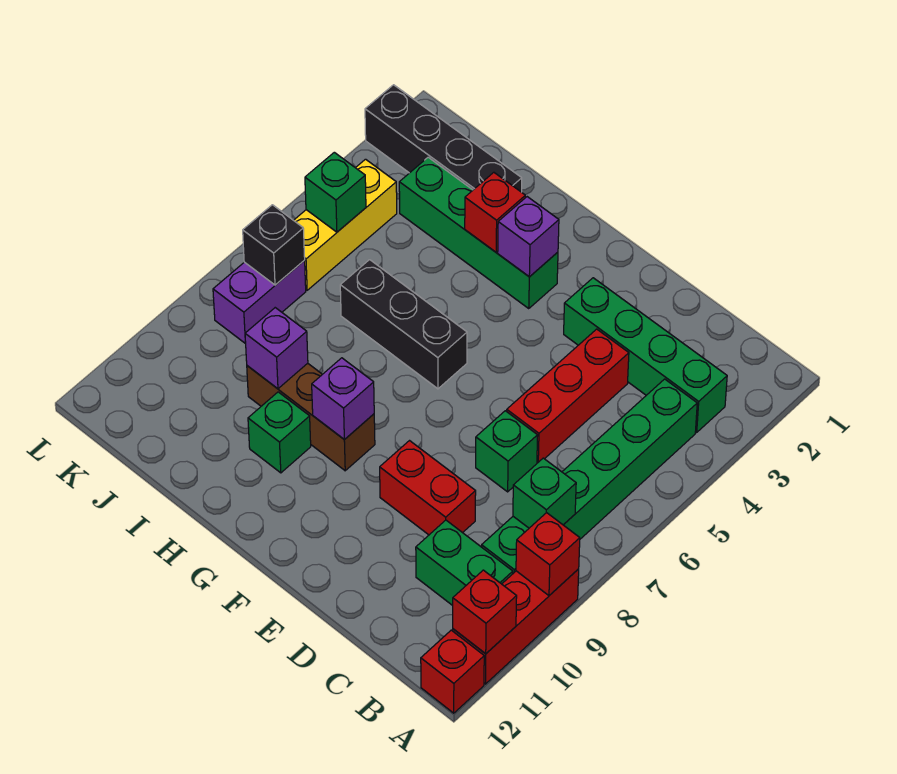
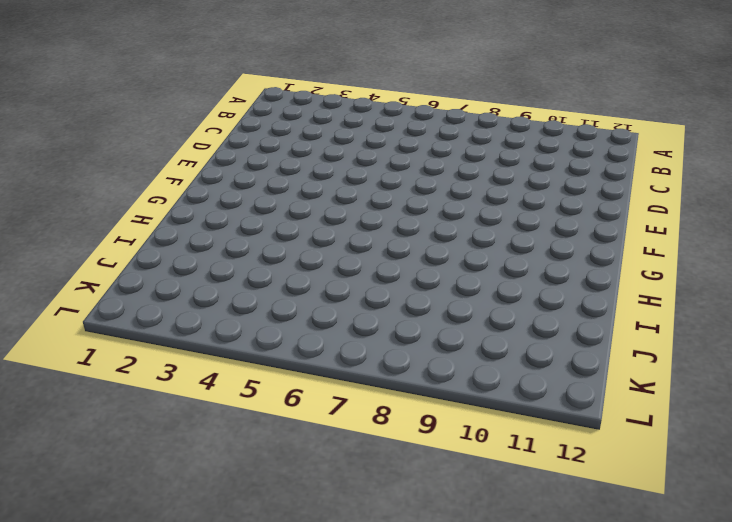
none -> red 1x3 brick [453,569,579,684]
none -> red 1x1 brick [421,630,484,713]
none -> green 1x4 brick [564,278,727,432]

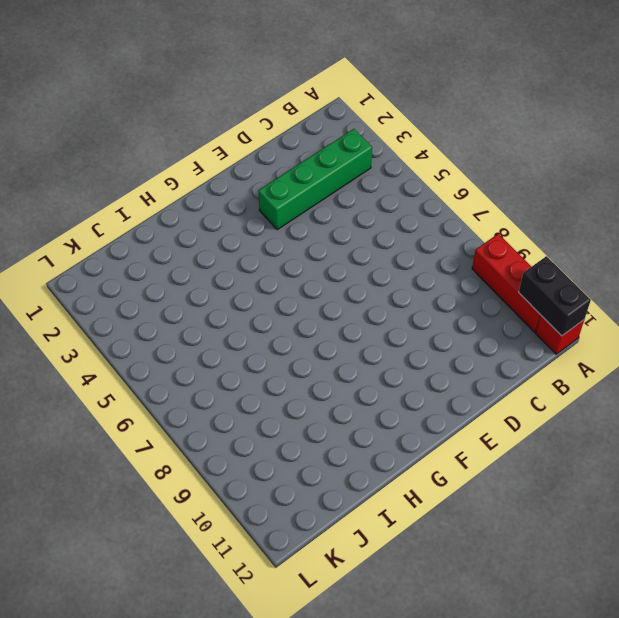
black 1x2 brick [519,256,591,336] -> red 1x1 brick [453,570,517,654]
none -> green 1x6 brick [482,379,697,573]
none -> green 1x2 brick [416,520,513,606]
none -> red 1x3 brick [507,329,629,463]

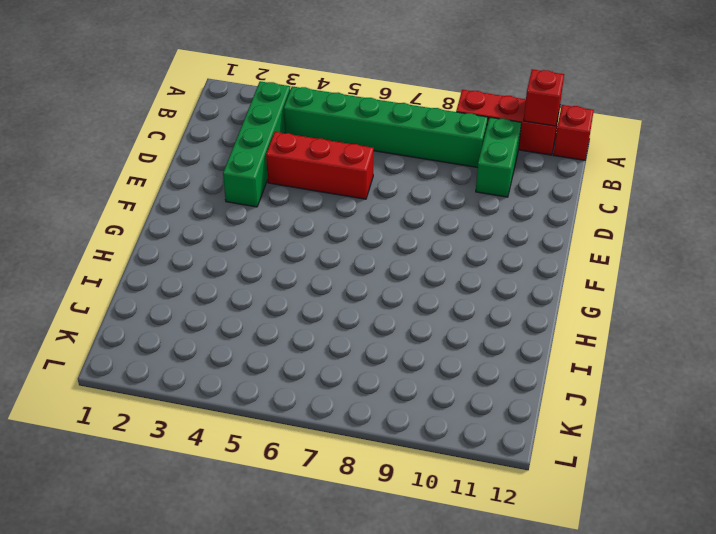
none -> green 1x1 brick [476,411,538,492]
none -> red 1x2 brick [380,441,476,535]
none -> green 1x4 brick [399,157,558,308]

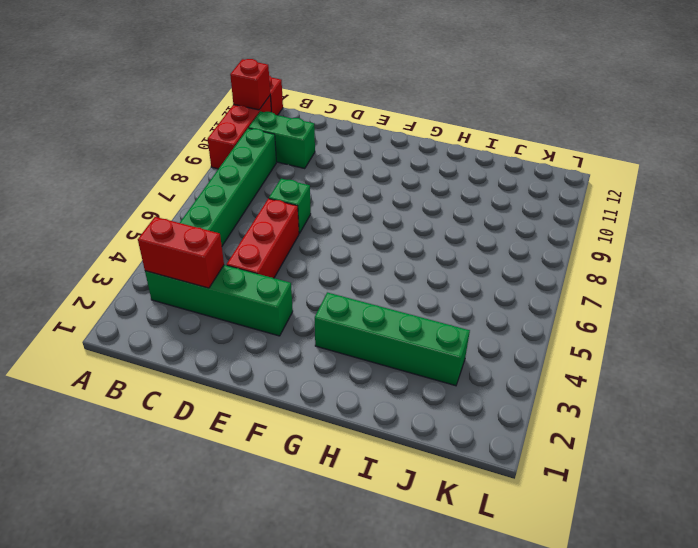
red 1x2 brick [138,217,224,288] -> red 1x2 brick moved to [380,441,476,535]
none -> black 1x3 brick [340,260,467,389]
none -> brown 1x3 brick [247,363,375,471]
none -> green 1x1 brick [248,392,311,473]

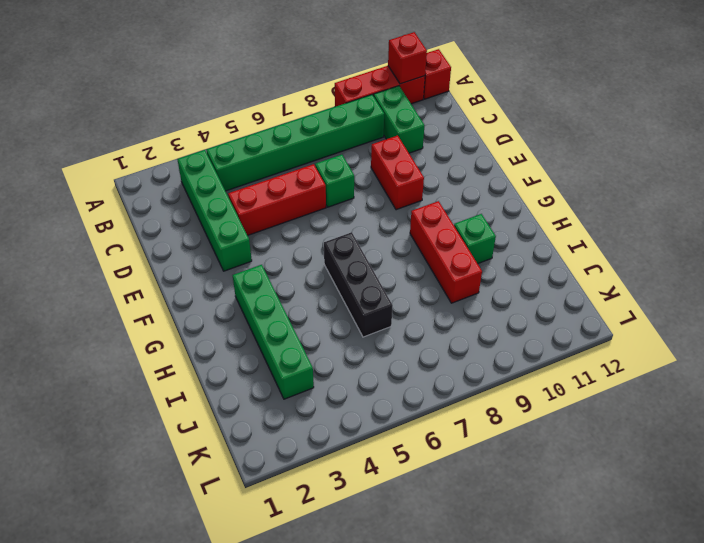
red 1x3 brick [410,201,482,303] -> brown 1x3 brick [247,363,375,471]
none -> black 1x4 brick [365,85,522,192]
none -> yellow 1x3 brick [294,159,397,290]
none -> purple 1x2 brick [213,261,306,343]

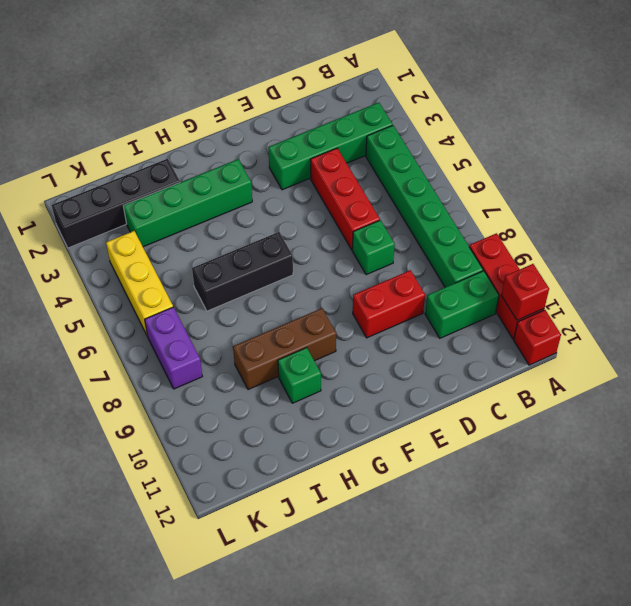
none -> red 1x1 brick [516,513,580,596]
none -> green 1x1 brick [513,458,576,528]
none -> purple 1x1 brick [498,197,559,277]

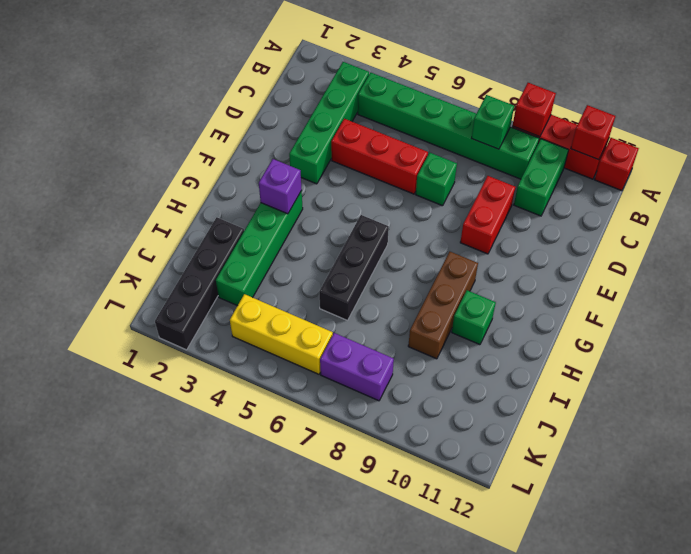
none -> purple 1x1 brick [312,358,374,440]
none -> red 1x1 brick [465,172,525,252]
none -> purple 1x1 brick [245,308,308,389]

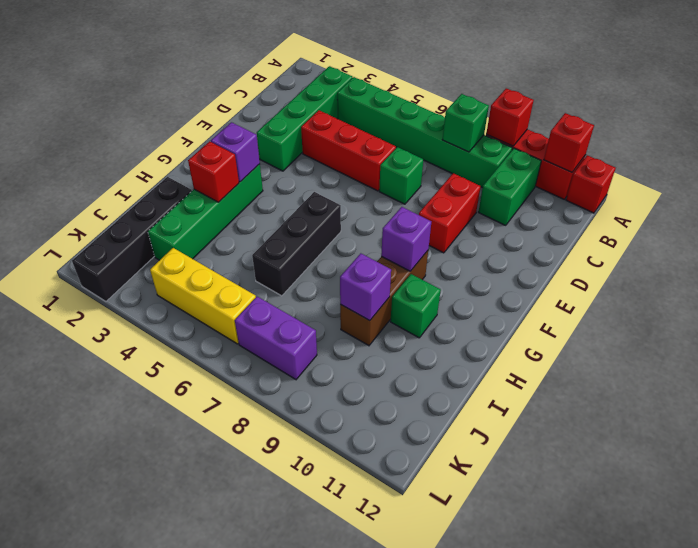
none -> green 1x1 brick [305,152,366,232]
none -> black 1x1 brick [243,205,305,285]

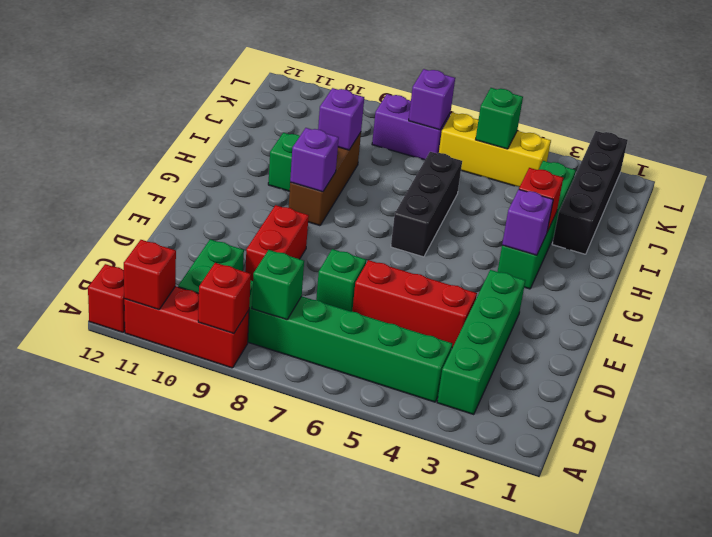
purple 1x1 brick [409,69,455,130] -> black 1x1 brick [243,205,305,285]

